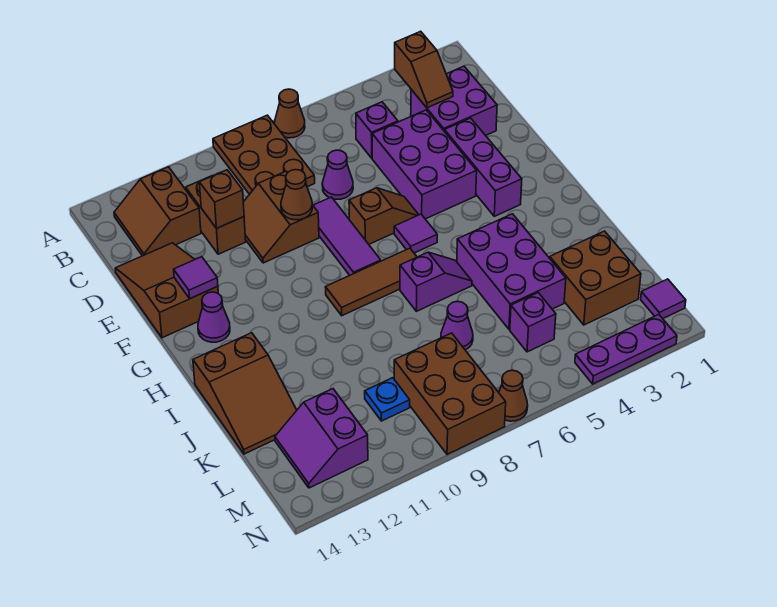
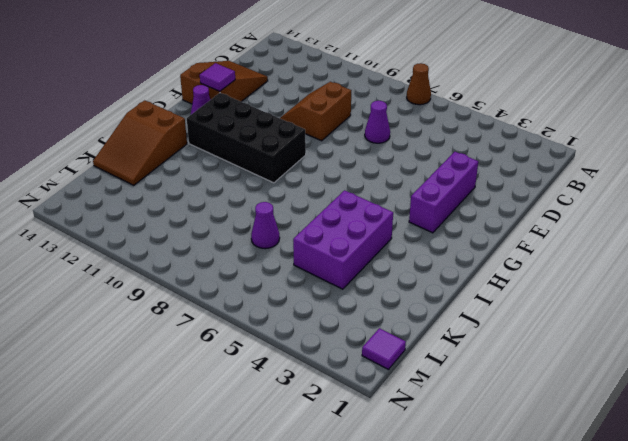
black 2x4 brick [187,93,306,183] -> brown 1x3 tile [325,248,417,316]
none -> brown 2x3 plate [213,115,315,194]
none -> brown 2x2 slope [114,167,201,256]
none -> purple 2x2 brick [411,66,497,136]
none -> purple 1x1 brick [356,102,398,158]

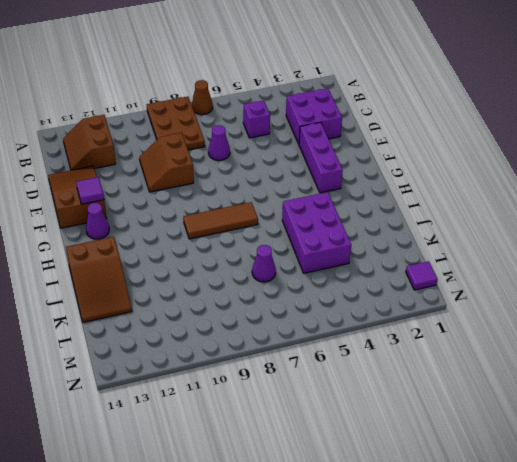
none -> brown 1x2 brick [186,175,246,254]
none -> purple 2x3 brick [372,110,477,219]
none -> purple 1x3 tile [313,197,381,275]
none -> brown 1x2 slope [349,188,419,244]

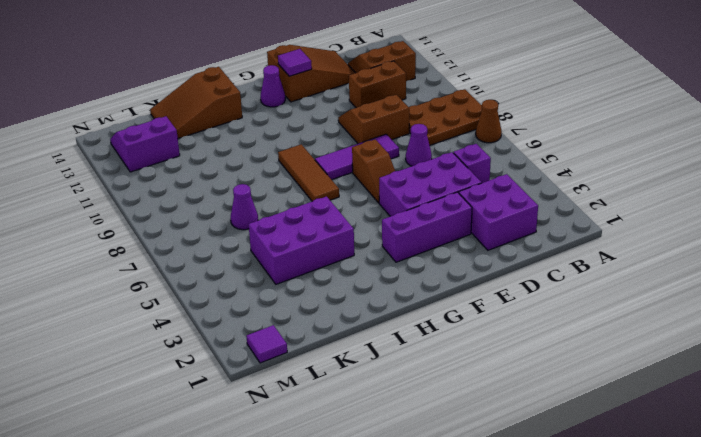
none -> purple 1x1 tile [394,214,437,253]
none -> purple 1x2 slope [400,252,472,311]
none -> brown 2x2 brick [550,231,641,325]
none -> purple 1x1 brick [510,293,556,352]

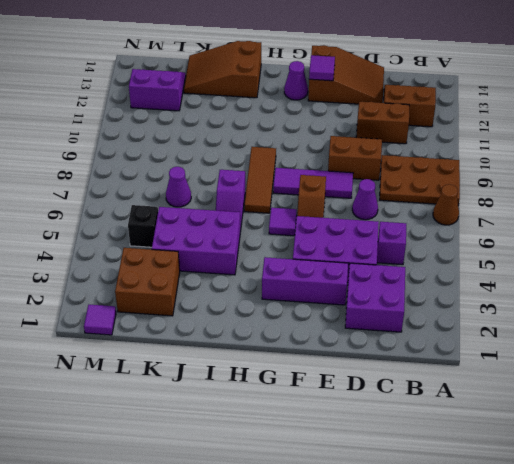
black 1x1 brick [128,205,158,247] -> purple 1x1 brick [510,293,556,352]
none -> brown 2x3 brick [394,333,506,454]
none -> blue 1x1 plate [365,378,410,421]
none -> purple 1x3 plate [575,315,677,384]
none -> brown 1x1 cone [499,370,528,421]

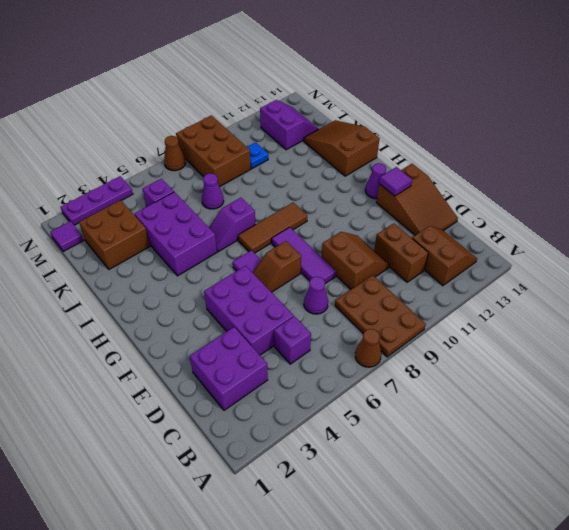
none -> purple 1x3 brick [444,118,522,216]
none -> brown 1x2 slope [395,31,453,108]
none -> brown 1x1 brick [199,170,244,228]
none -> brown 1x1 cone [281,170,312,220]

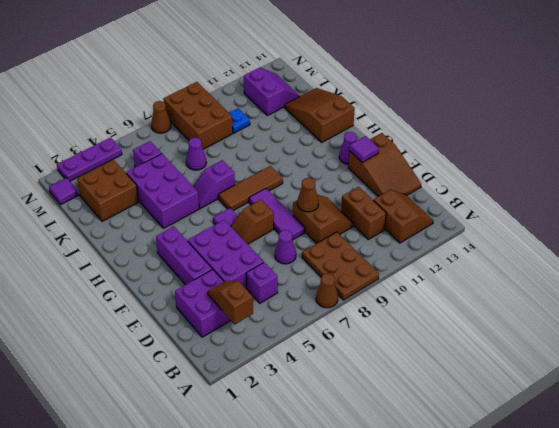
none -> brown 1x1 brick [199,170,244,228]

